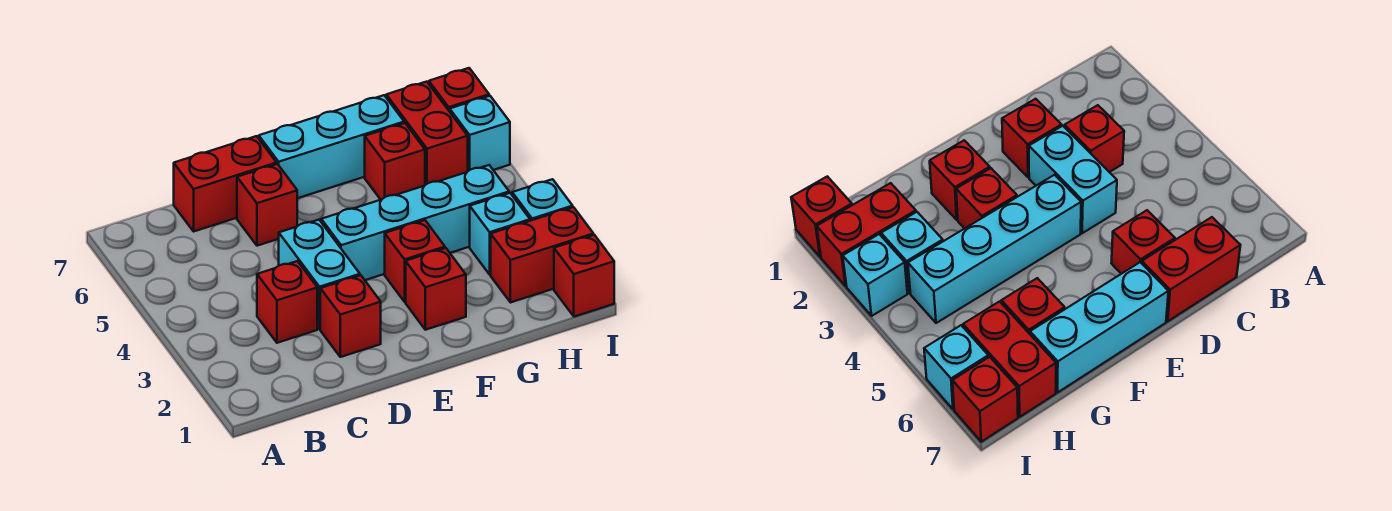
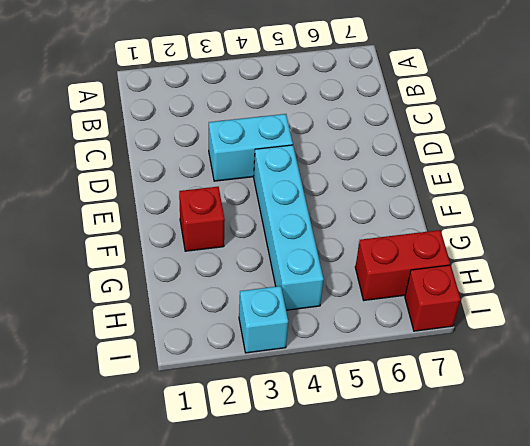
none -> red 1x1 brick [257,261,317,343]
none -> red 1x2 brick [174,136,277,231]
none -> red 1x1 brick [320,275,381,357]

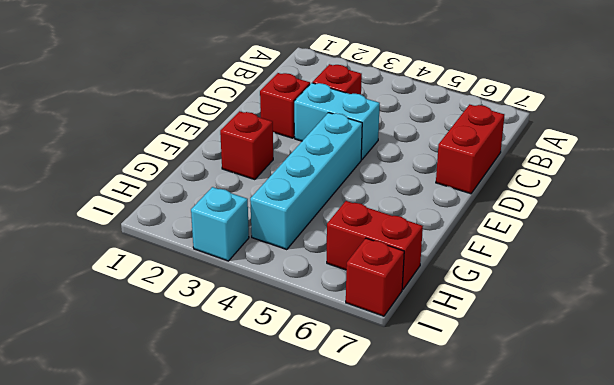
none -> red 1x1 brick [237,164,297,246]
none -> cyan 1x3 brick [259,95,404,198]
none -> red 1x1 brick [385,220,445,302]

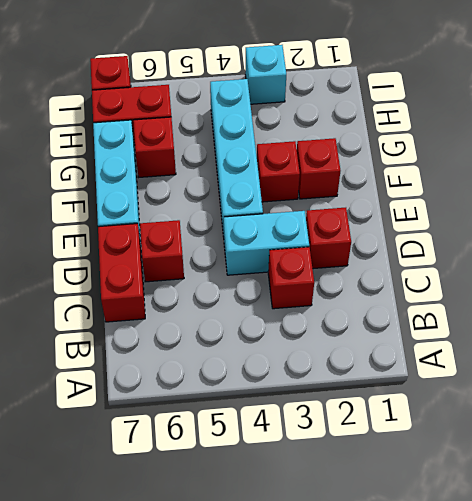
none -> red 1x2 brick [491,207,593,303]
none -> cyan 1x1 brick [470,193,530,275]
none -> red 1x1 brick [554,235,614,317]

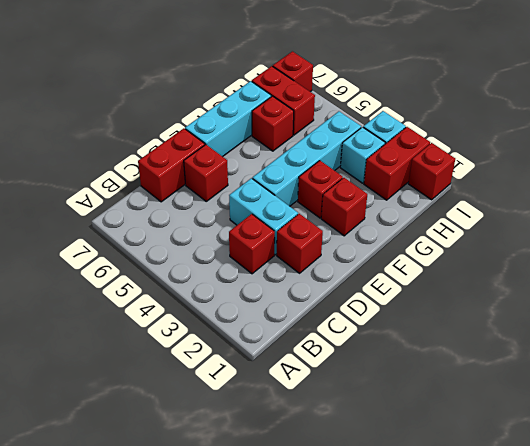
none -> cyan 1x1 brick [450,96,510,171]

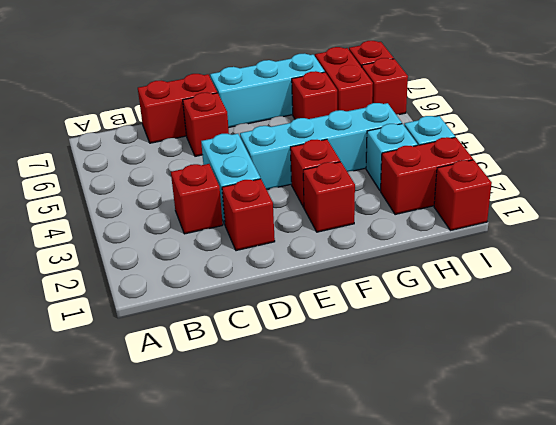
red 1x1 brick [362,58,408,115] -> cyan 1x1 brick [450,96,510,171]

